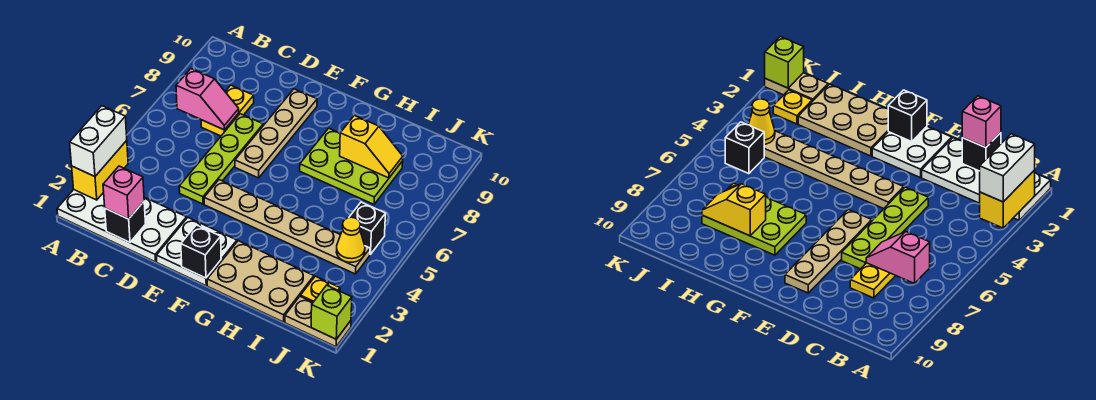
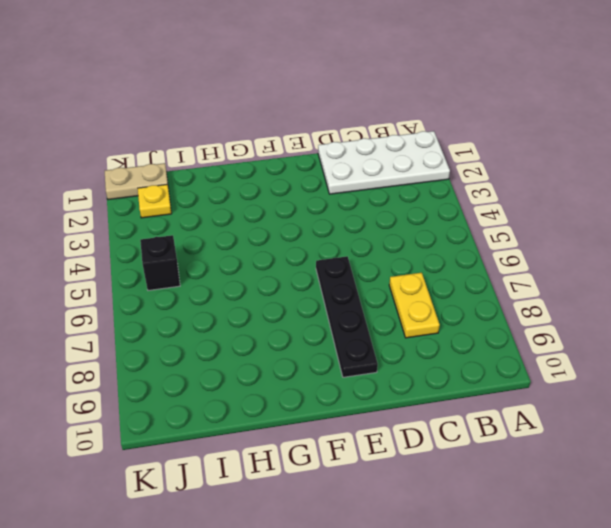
black 1x4 plate [316,256,378,377] -> tan 1x4 plate [235,89,317,178]
none -> lime 1x4 plate [179,114,263,204]
none -> white 2x2 plate [156,218,237,286]
none -> tan 1x6 plate [204,180,370,274]

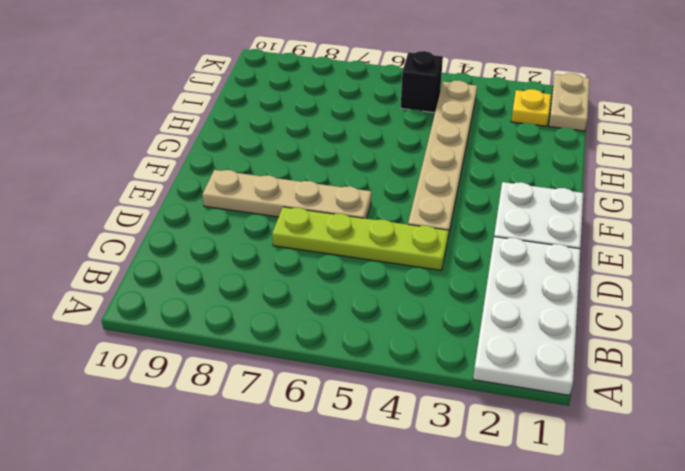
none -> yellow 1x2 plate [201,85,254,136]
none -> tan 2x3 plate [207,241,314,322]
none -> lime 2x3 plate [300,128,403,204]

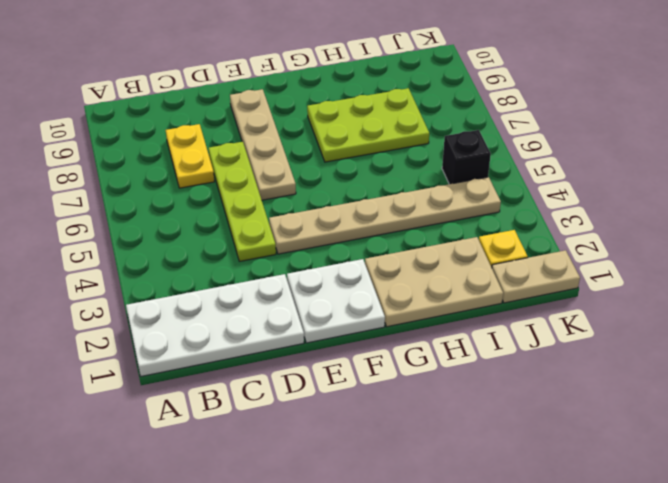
none -> yellow 1x2 brick [72,140,128,200]
none -> pink 1x2 slope [176,69,239,130]
none -> black 1x1 brick [105,202,146,242]

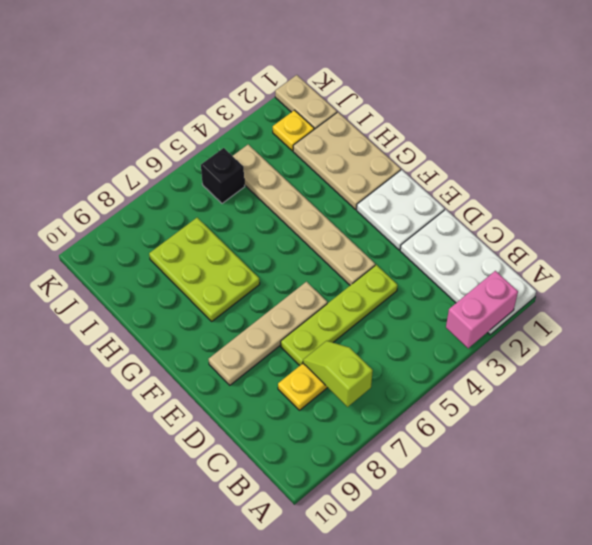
pink 1x2 brick [446,271,518,348] -> yellow 1x2 brick [72,140,128,200]
lime 1x2 slope [303,341,373,407] -> pink 1x2 slope [176,69,239,130]
none -> black 1x1 brick [105,202,146,242]
none -> black 1x1 brick [181,225,221,278]
none -> yellow 1x2 slope [340,116,403,178]

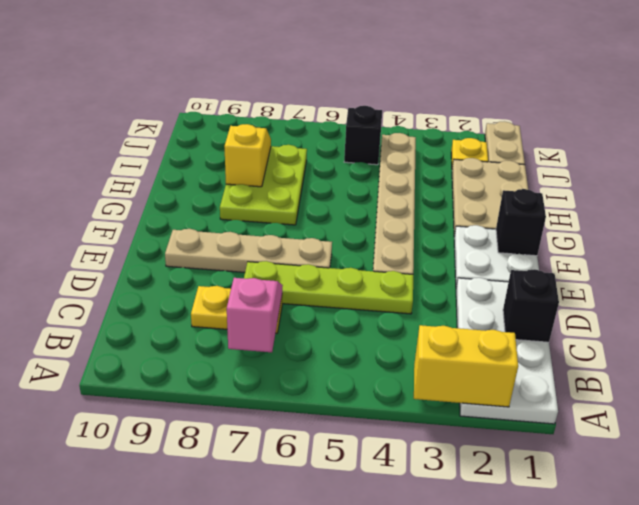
none -> yellow 1x1 cone [336,217,365,262]
none -> lime 1x1 brick [311,285,352,339]
none -> white 1x2 brick [70,106,127,177]

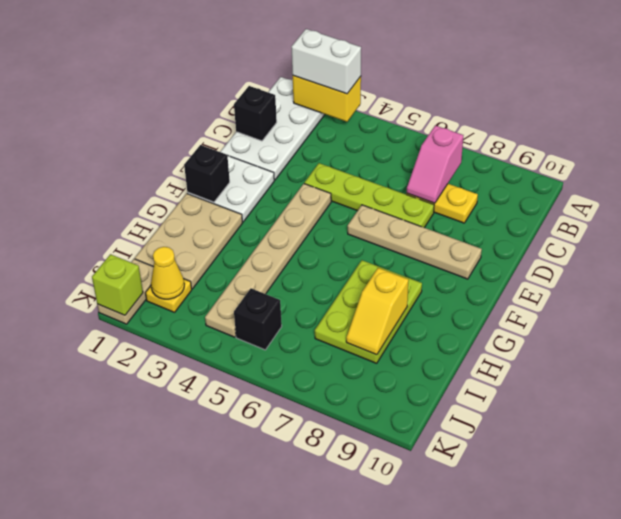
yellow 1x1 cone [151,247,184,299] -> yellow 1x1 cone moved to [336,217,365,262]
none -> pink 1x1 brick [103,166,144,219]

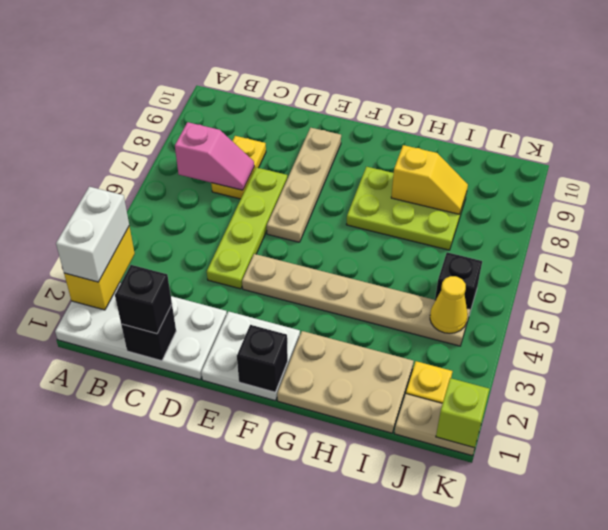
black 1x1 brick [115,265,172,334] -> pink 1x1 brick [103,166,144,219]

